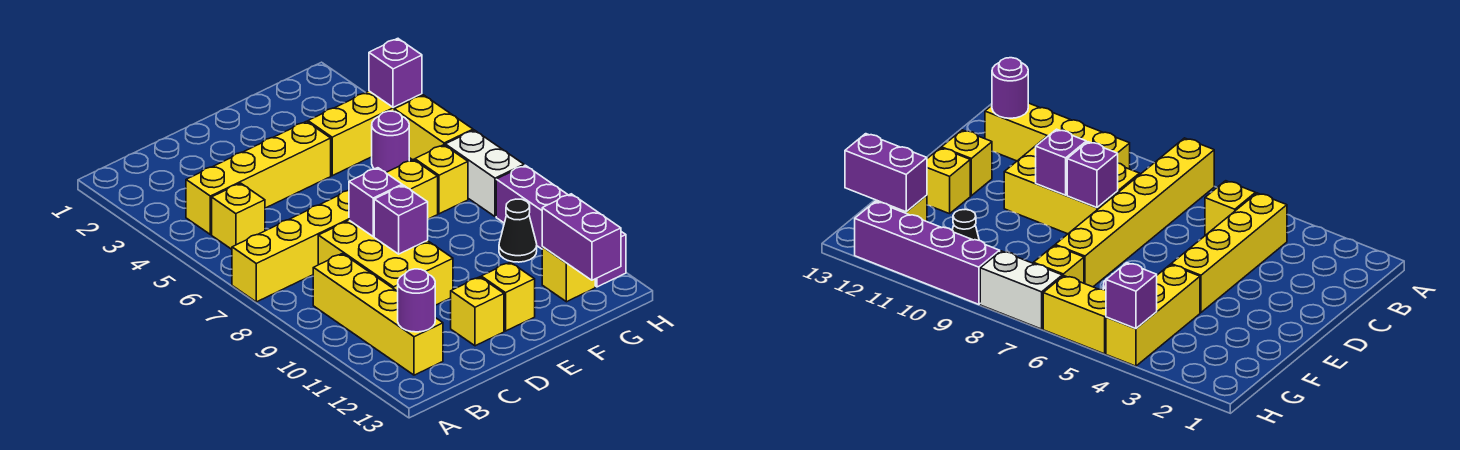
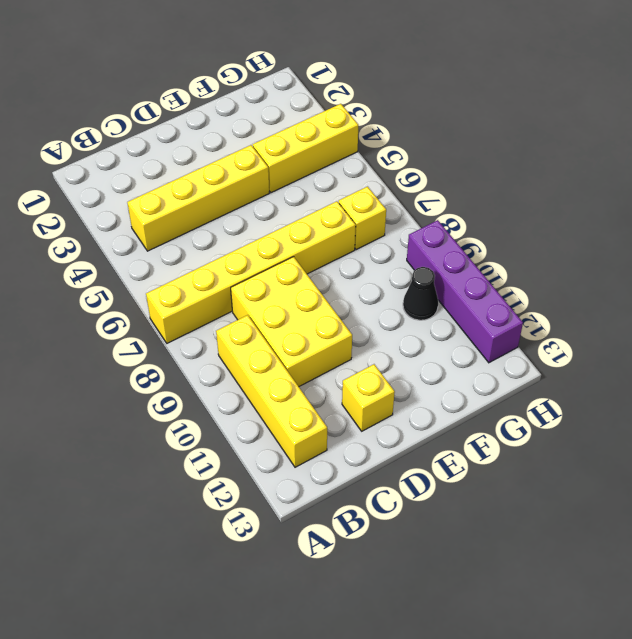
none -> yellow 1x1 brick [212,183,265,249]
none -> yellow 1x1 brick [481,262,535,331]
none -> purple 1x1 round brick [372,111,409,173]

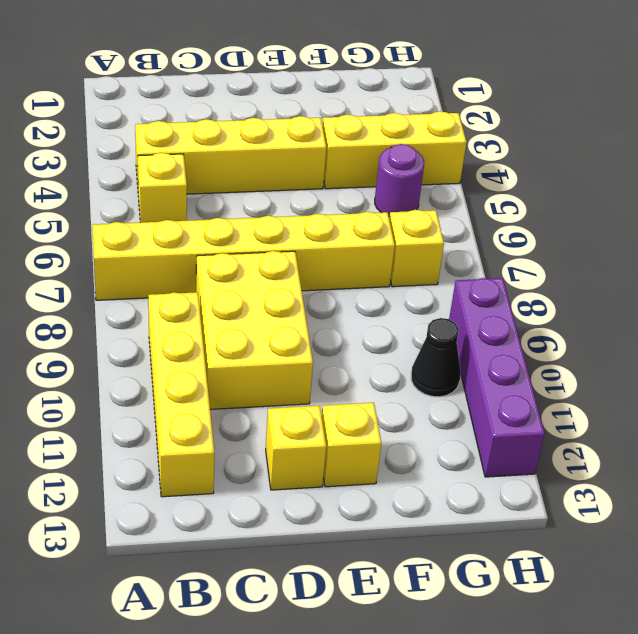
none -> yellow 1x1 brick [542,247,595,302]
none -> yellow 1x2 brick [394,95,473,160]
none -> white 1x2 brick [445,130,524,217]

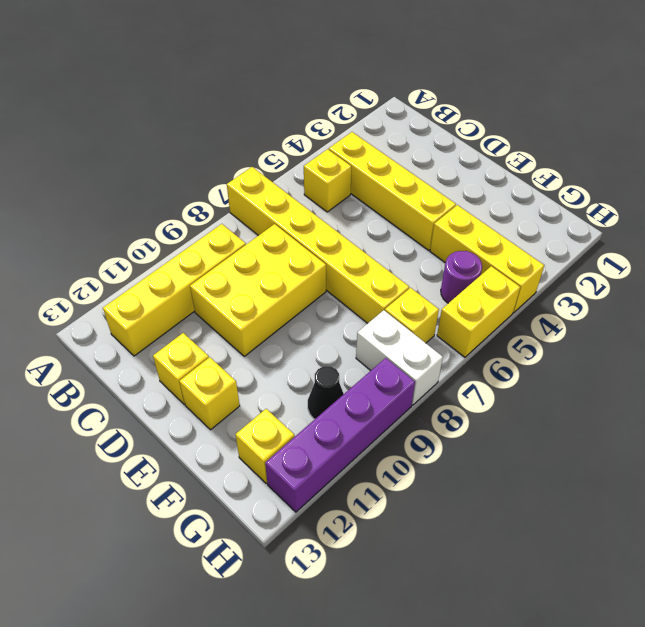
white 1x2 brick [356,310,443,405] -> white 1x2 brick turned to [445,130,524,217]
none -> purple 1x1 round brick [397,269,435,332]
none -> purple 1x1 brick [349,168,402,236]
none -> purple 1x1 brick [374,185,428,254]

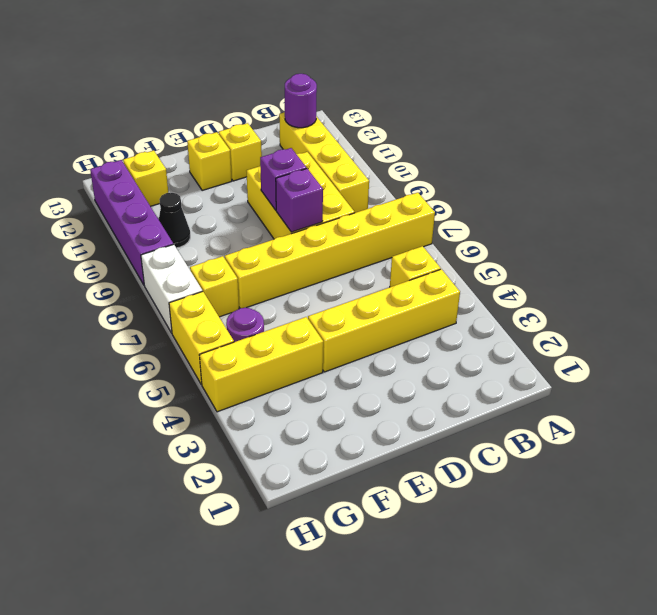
none -> purple 1x2 brick [542,194,621,280]
none -> purple 1x1 brick [369,39,422,108]

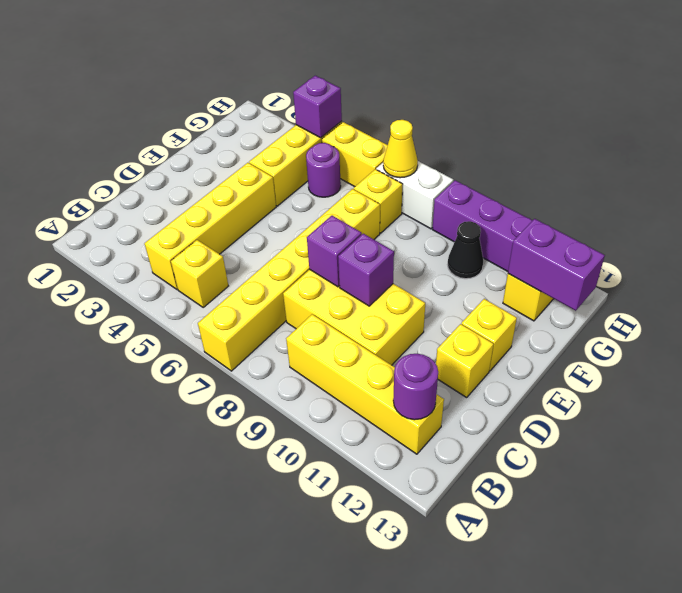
yellow 1x1 cone [383,120,418,178] -> none

